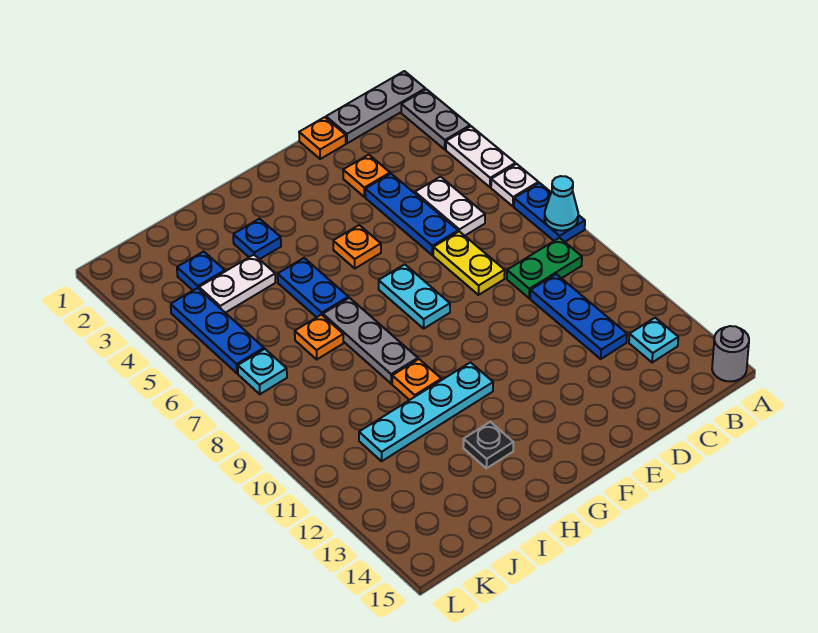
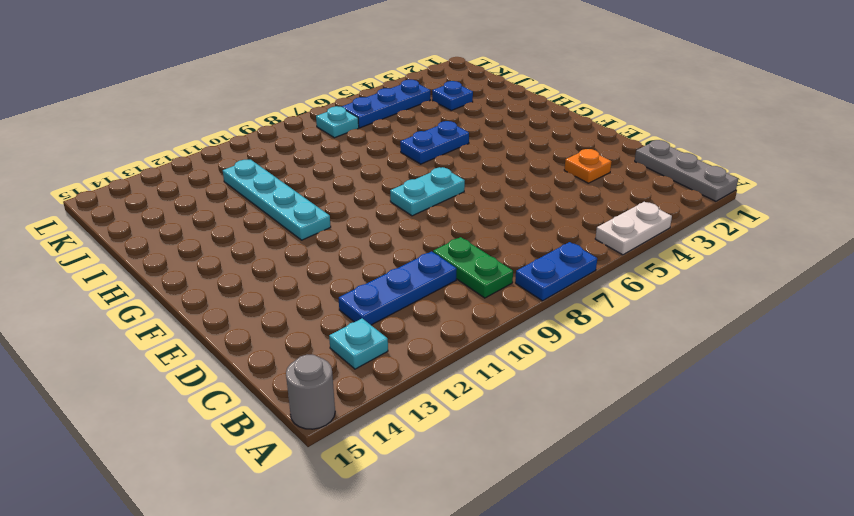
none -> grey 1x2 plate [401,89,470,149]
none -> white 1x1 plate [491,164,538,206]
none -> white 1x2 plate [415,177,485,236]

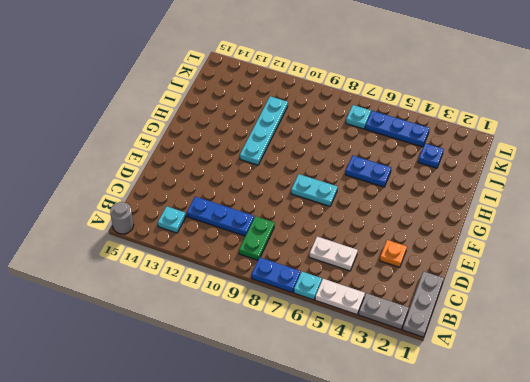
cyan 1x1 plate [294,272,322,300] -> white 1x1 plate [491,164,538,206]
none -> orange 1x1 plate [299,117,346,159]
none -> blue 1x3 plate [365,174,458,255]
none -> yellow 1x2 plate [433,231,505,295]

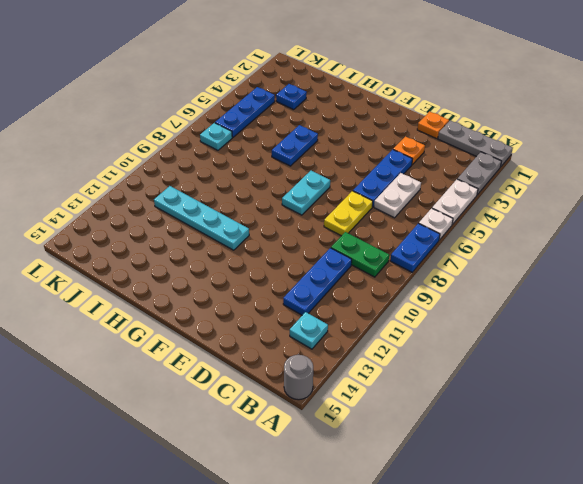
none -> orange 1x1 plate [333,225,381,268]
none -> blue 1x1 plate [233,219,281,259]
none -> grey 1x3 plate [323,298,418,384]

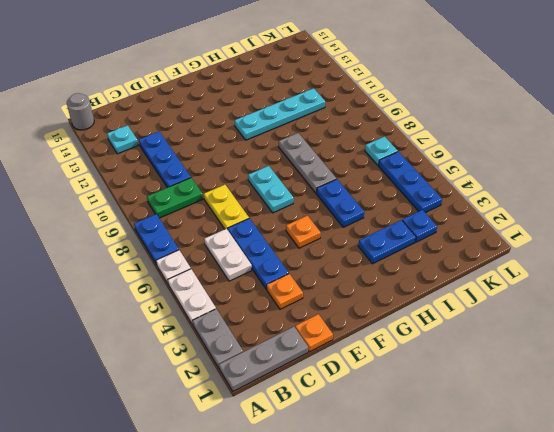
blue 1x2 plate [358,220,416,264] -> blue 1x1 plate [233,219,281,259]
none -> orange 1x1 plate [392,359,441,400]
none -> black 1x1 plate [463,422,513,468]
none -> white 1x2 plate [199,255,276,313]

